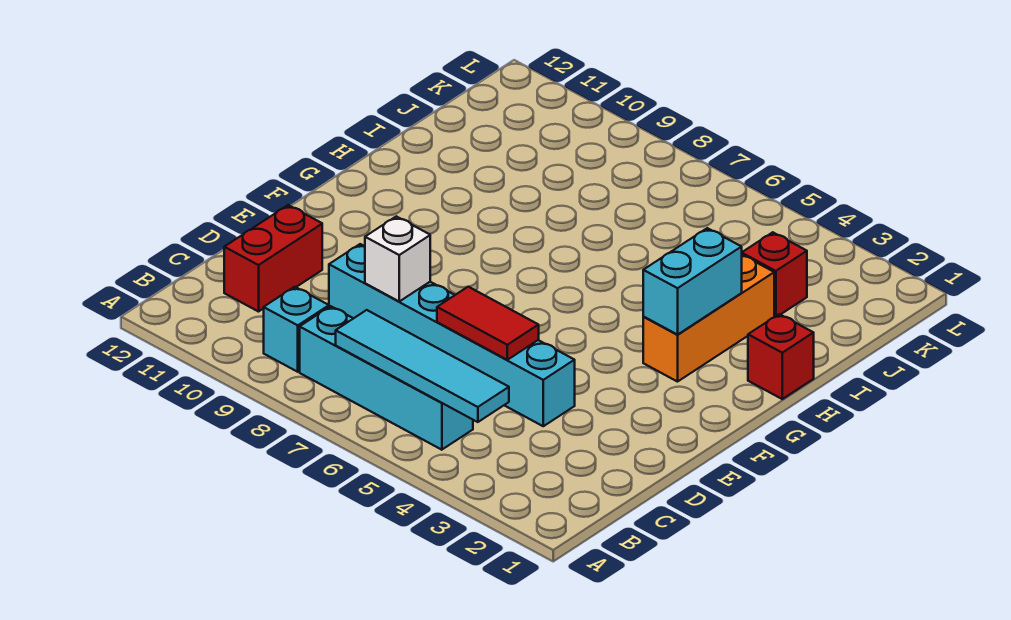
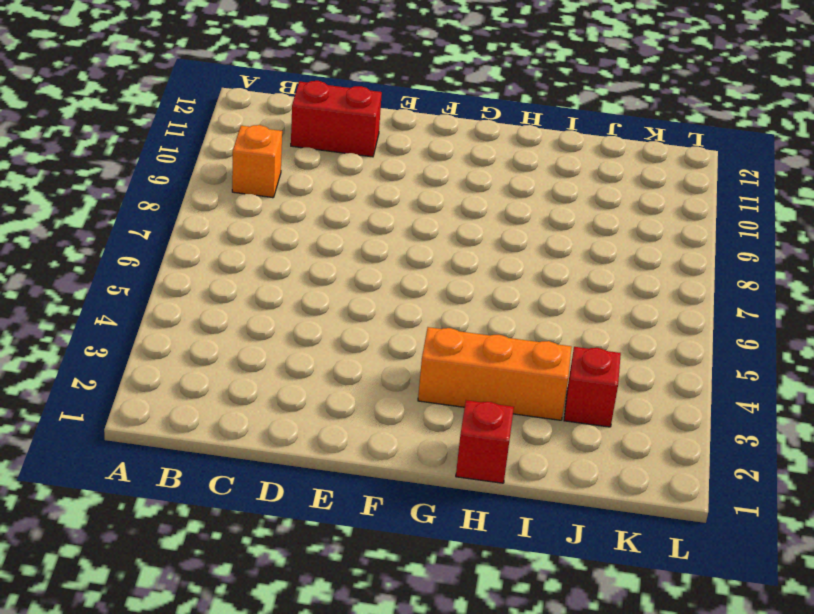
orange 1x1 brick [232,125,282,198] -> cyan 1x1 brick [264,287,329,372]
none -> cyan 1x4 brick [300,306,473,450]
none -> cyan 1x6 brick [329,244,575,426]

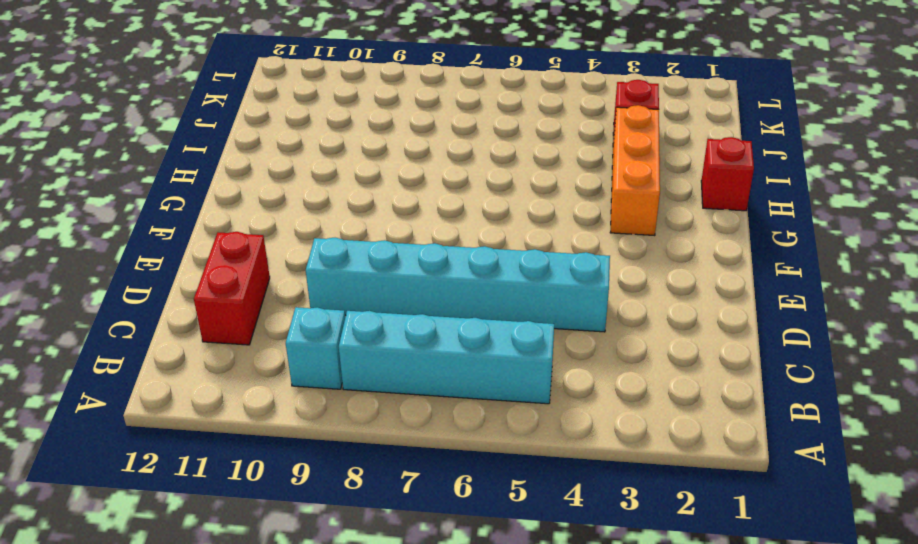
none -> cyan 1x4 tile [336,310,509,422]
none -> red 1x2 tile [437,287,539,360]

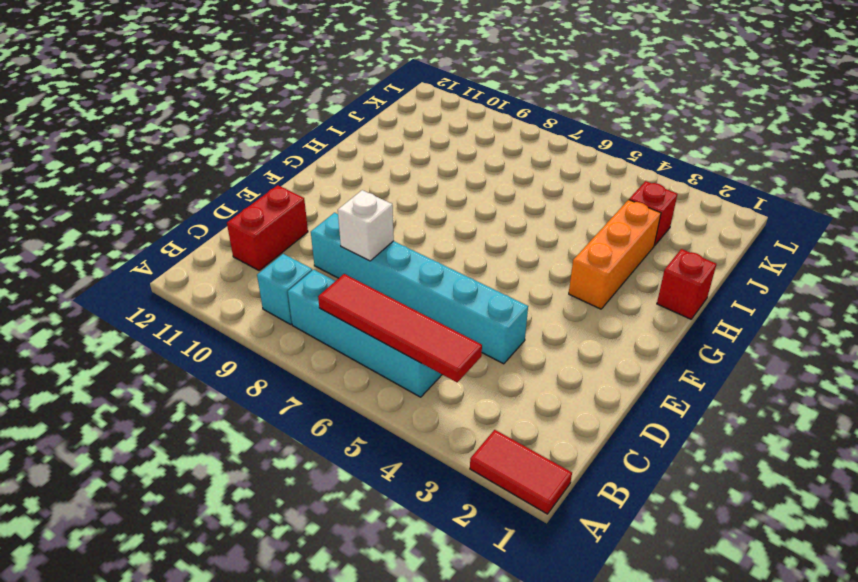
red 1x2 tile [470,430,572,514] -> red 1x2 tile moved to [437,287,539,360]
red 1x4 tile [318,274,482,382] -> cyan 1x4 tile [336,310,509,422]
none -> cyan 1x2 brick [643,228,742,335]

